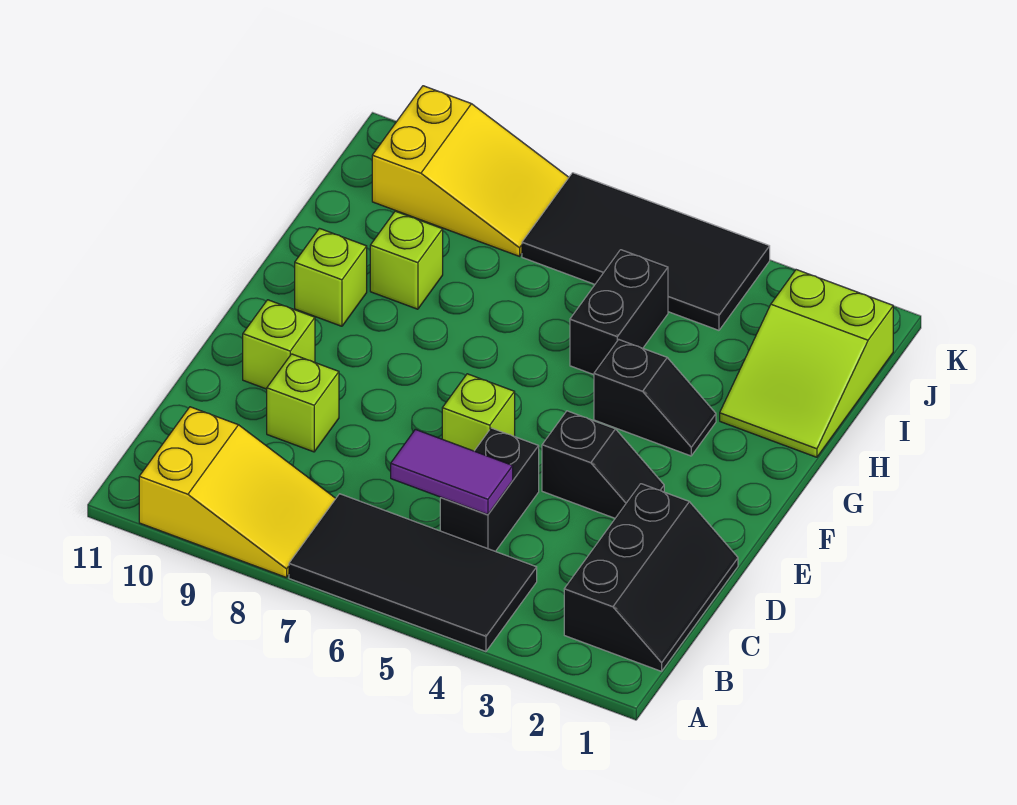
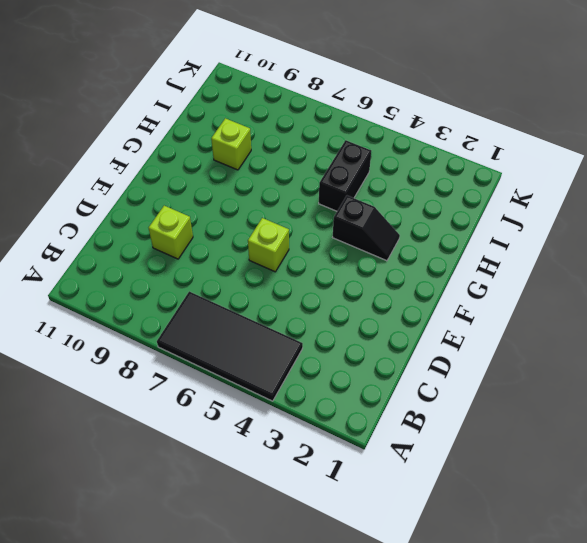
none -> yellow 2x3 slope [139,407,336,578]
none -> black 2x3 slope [564,484,738,671]
none -> black 1x2 brick [440,428,539,551]

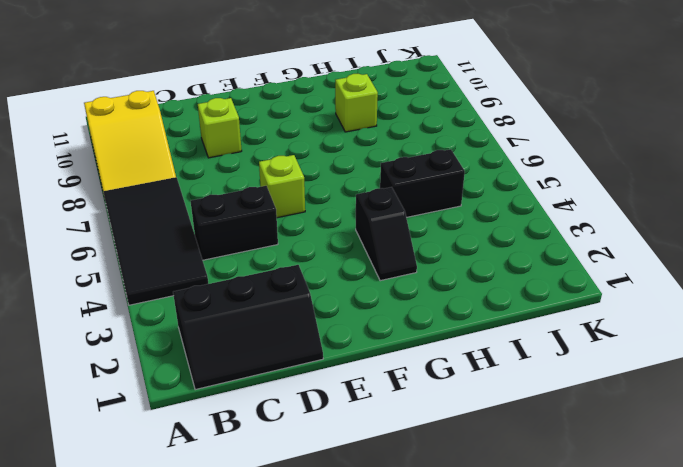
none -> black 1x2 slope [542,411,664,518]
none -> lime 1x1 brick [243,300,315,389]
none -> lime 1x1 brick [295,228,367,326]

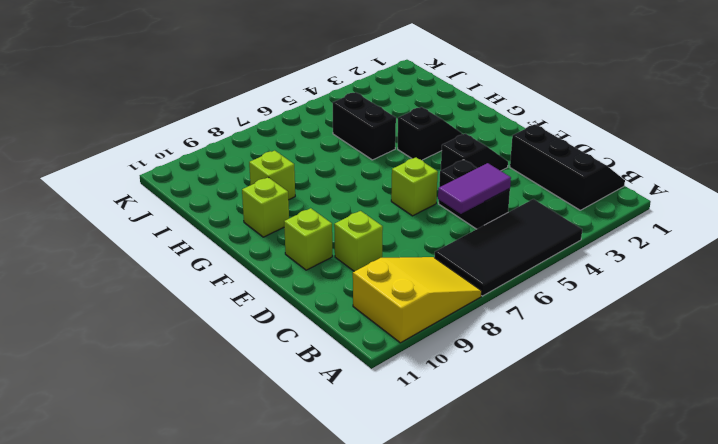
none -> lime 2x3 slope [720,270,893,457]
none -> black 2x4 tile [522,173,770,330]
none -> yellow 2x3 slope [372,86,569,256]

